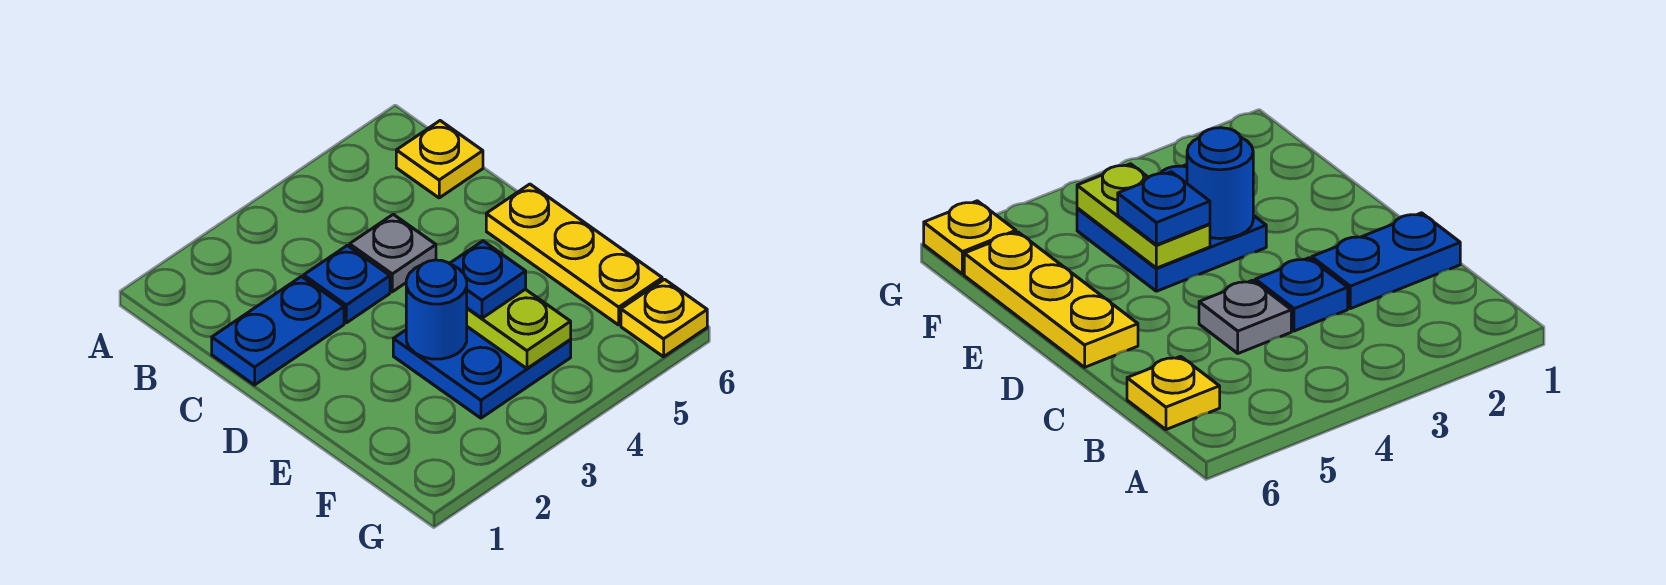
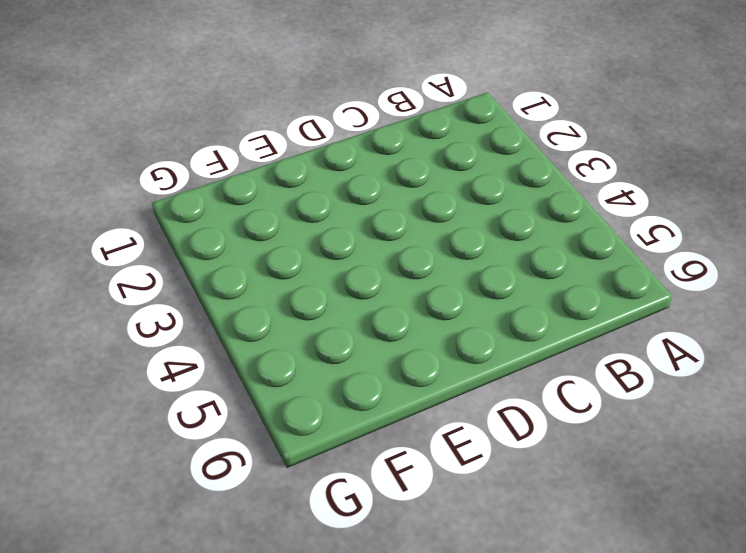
none -> yellow 1x1 plate [396,121,483,198]
none -> blue 1x2 plate [212,277,344,385]

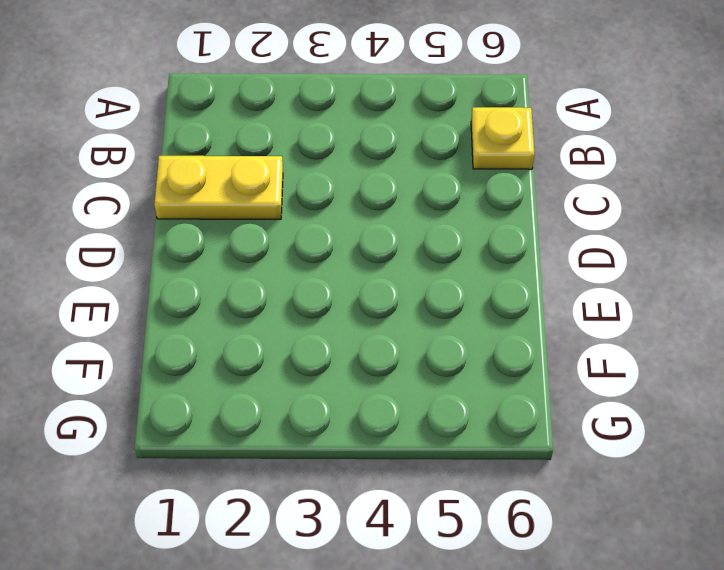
yellow 1x2 plate [154,156,283,219] -> blue 1x2 plate [212,277,344,385]
none -> blue 1x1 plate [304,245,390,323]
none -> grey 1x1 plate [350,214,436,292]

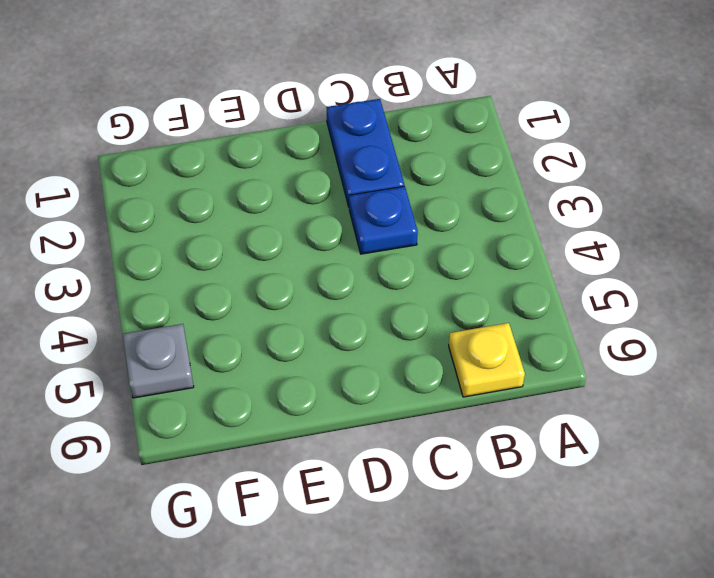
grey 1x1 plate [123,324,194,398] -> grey 1x1 plate moved to [350,214,436,292]
none -> yellow 1x3 plate [486,184,662,325]
none -> blue 2x2 plate [393,327,571,418]

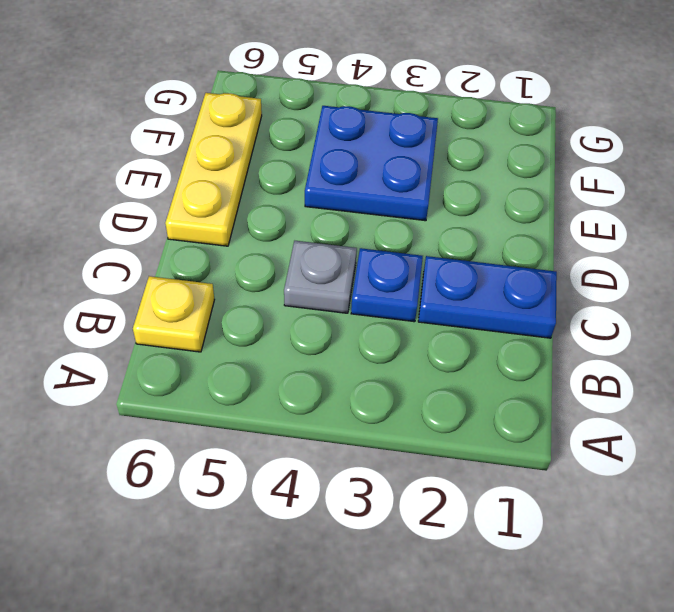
none -> yellow 1x1 plate [621,279,707,357]
none -> blue 1x1 round brick [406,260,467,359]

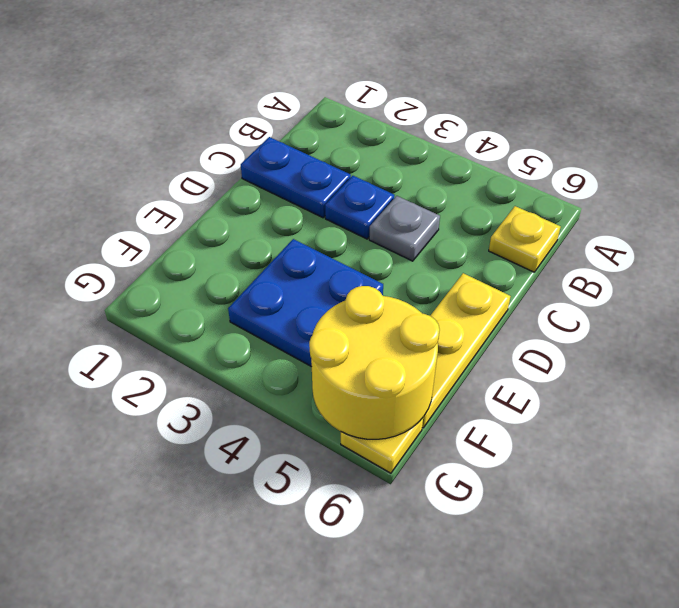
yellow 2x2 round brick [309,286,440,439] -> none
none -> blue 1x1 round brick [406,260,467,359]
none -> lime 1x2 plate [467,289,571,369]

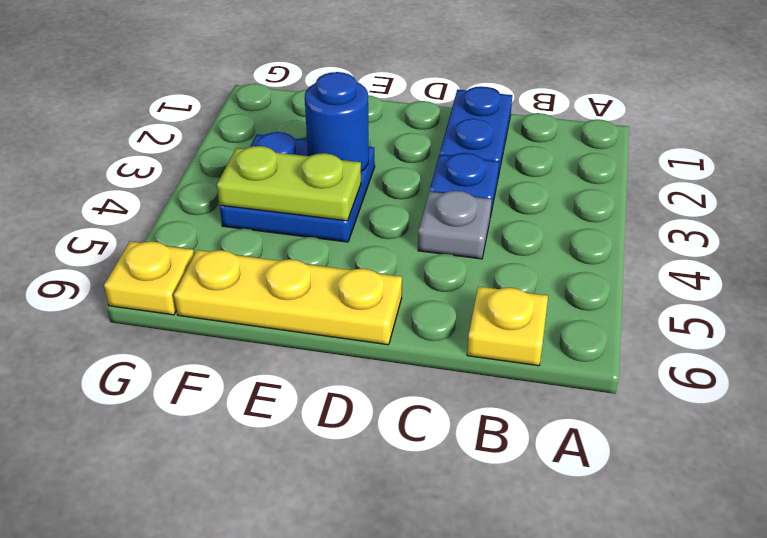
none -> blue 1x1 plate [449,241,526,318]

